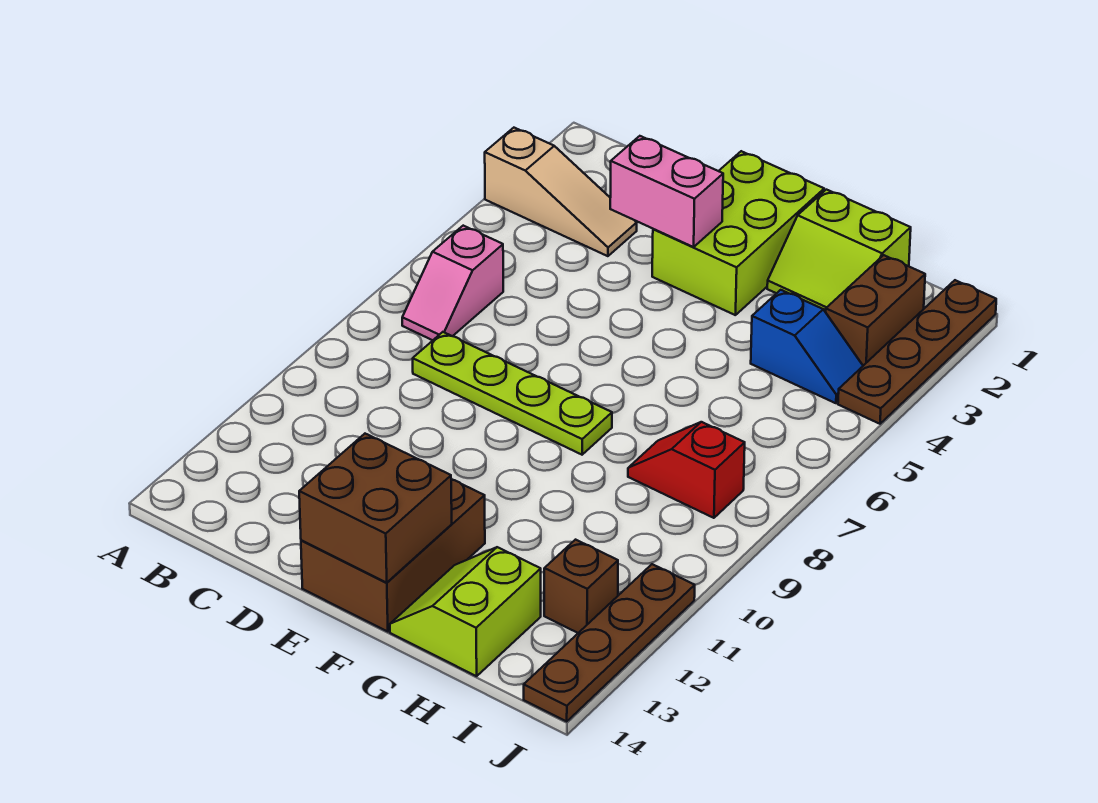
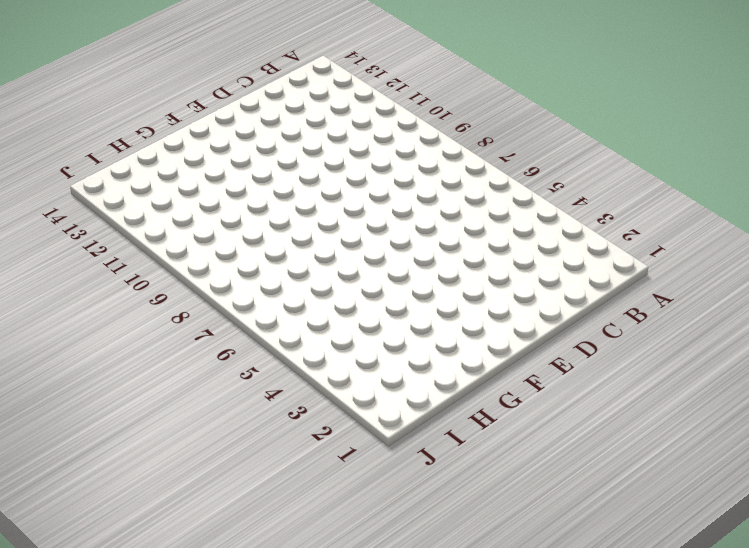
none -> tan 1x3 slope [485,128,637,256]
none -> pink 1x2 slope [402,226,503,340]
none -> lime 1x4 plate [413,332,612,455]

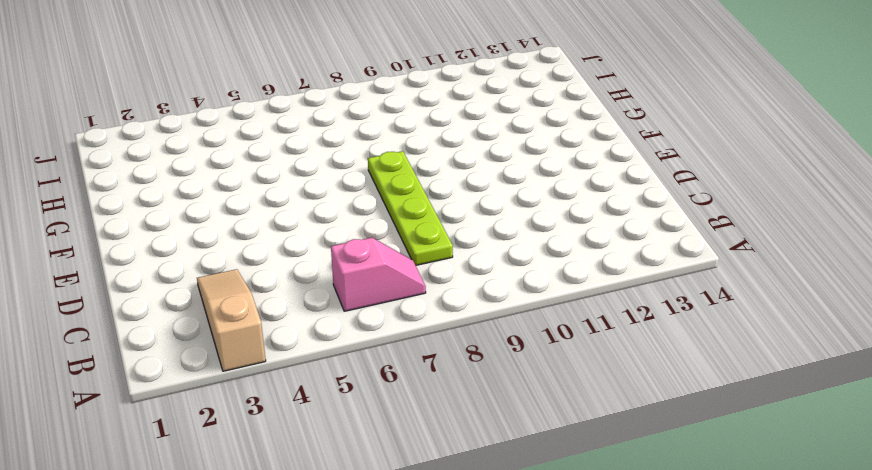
none -> lime 2x3 brick [652,151,824,315]
none -> brown 2x3 brick [301,479,485,632]
none -> lime 2x2 slope [767,190,911,312]

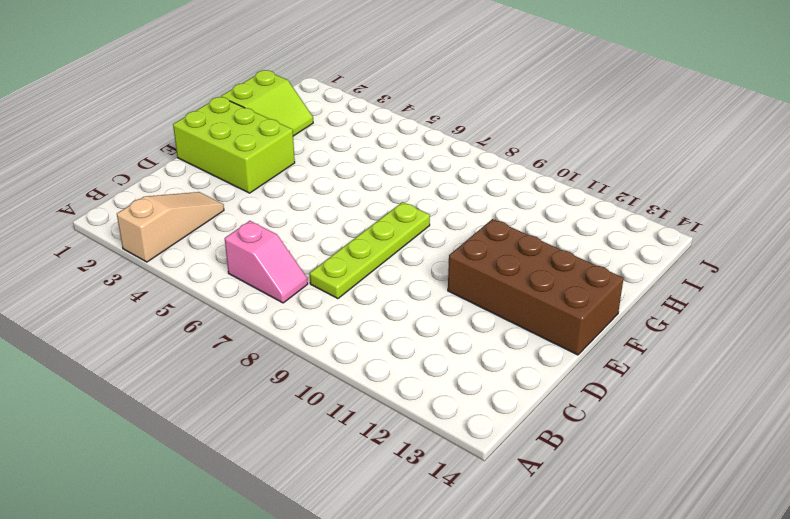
brown 2x4 brick [448,219,624,355] -> brown 2x3 brick [301,479,485,632]
none -> lime 2x2 slope [390,547,541,676]
none -> blue 1x2 slope [751,290,863,403]
none -> red 1x2 slope [628,422,745,518]

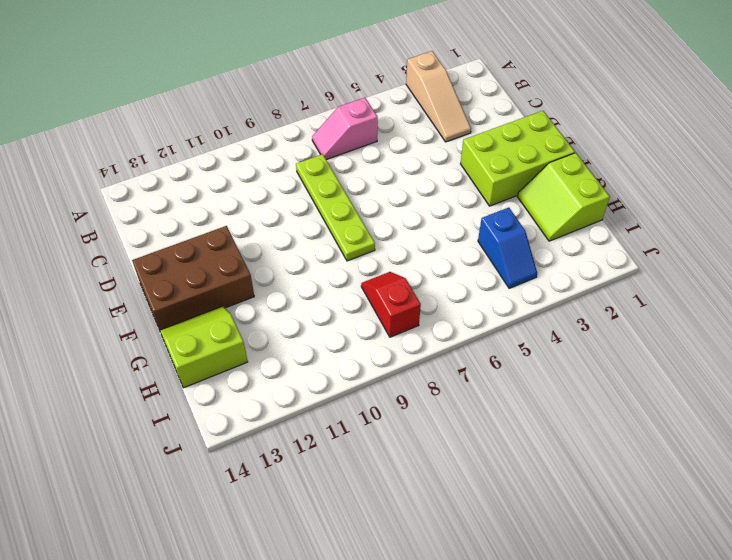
none -> brown 1x2 brick [826,255,925,366]
none -> brown 1x1 brick [544,540,618,633]
none -> brown 1x4 plate [838,280,996,424]

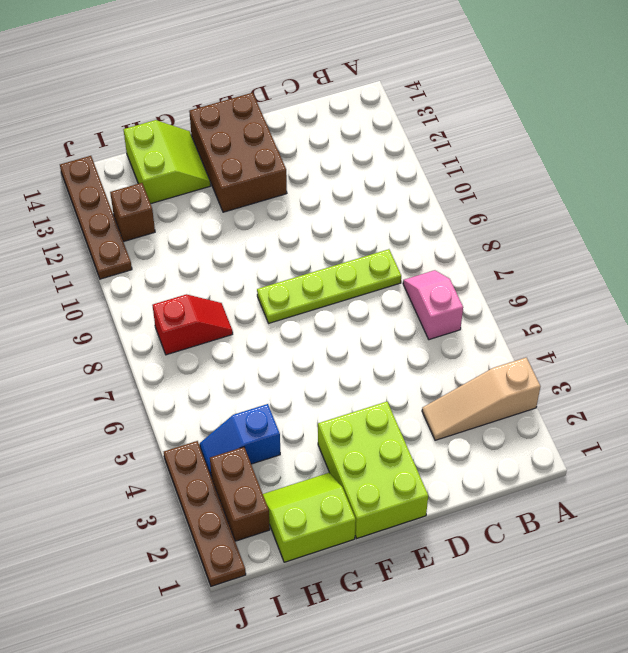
none -> pink 1x2 brick [610,136,723,247]
none -> brown 2x2 brick [299,434,452,583]

